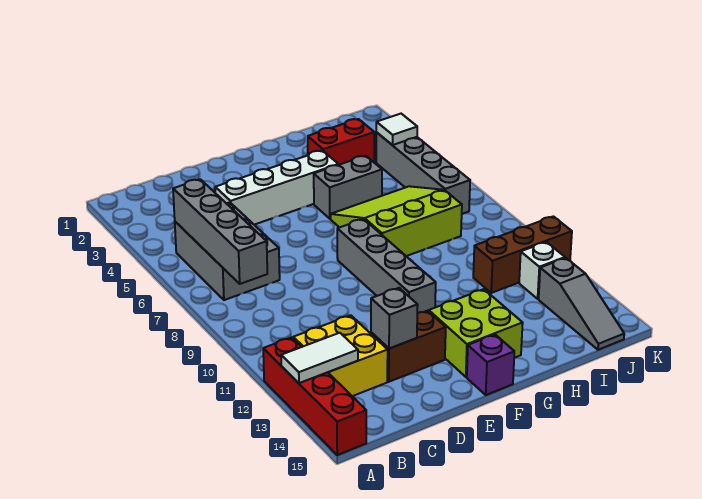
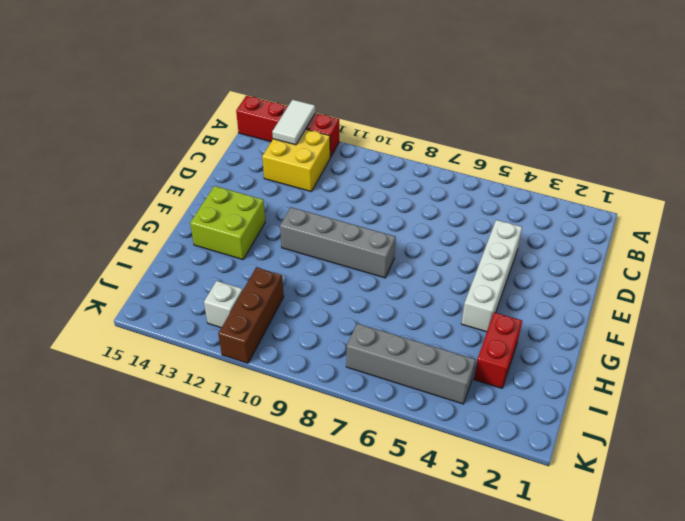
none -> grey 2x3 brick [175,202,280,300]
none -> brown 1x2 brick [371,311,446,382]
none -> purple 1x1 brick [467,335,514,395]

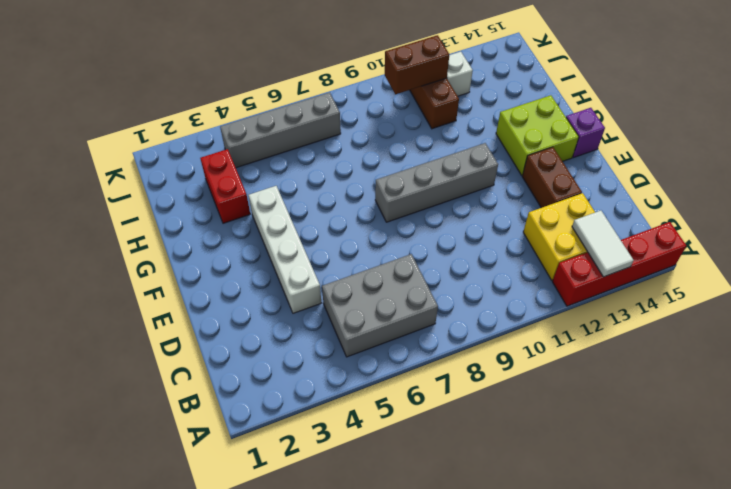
brown 1x2 brick [385,35,449,94] -> none
none -> grey 1x2 brick [314,156,382,219]
none -> lime 3x3 slope [331,186,462,256]
none -> grey 1x3 slope [539,258,624,350]

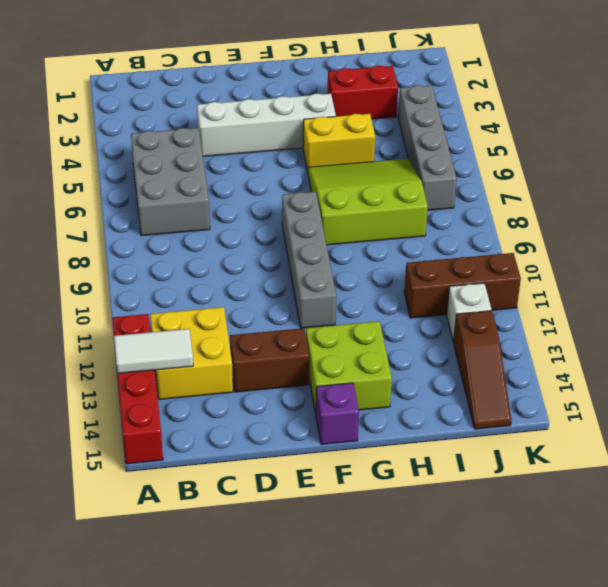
yellow 1x2 brick [303,114,375,171] -> grey 1x2 brick [314,156,382,219]
brown 1x3 slope [454,310,511,429] -> grey 1x3 slope [539,258,624,350]
none -> grey 1x4 brick [173,179,267,284]
none -> grey 1x1 brick [371,288,418,349]
none -> white 1x1 tile [376,114,417,145]

